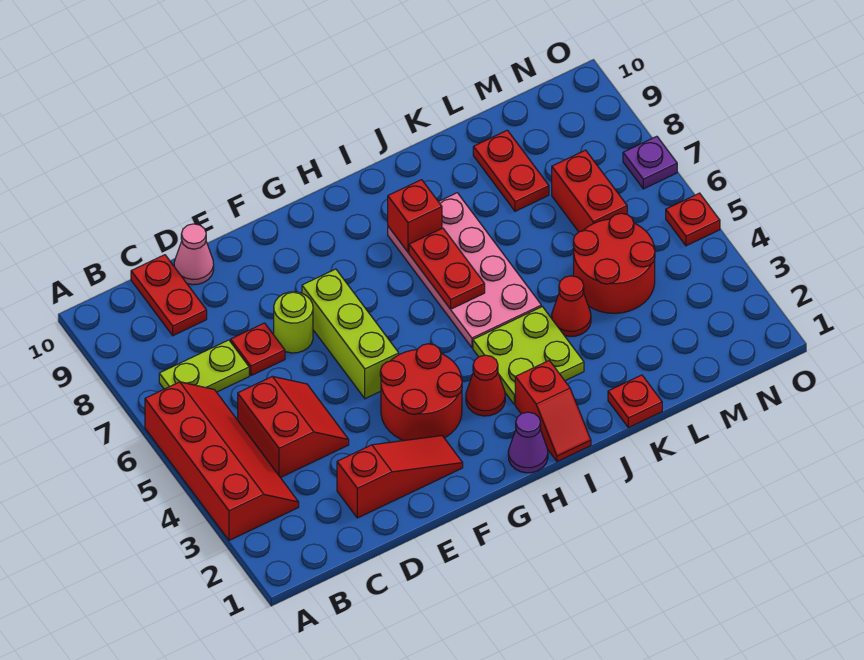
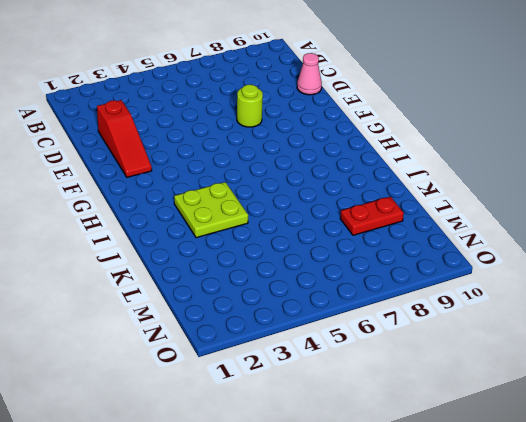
none -> red 2x4 slope [145,382,299,540]
none -> lime 1x2 plate [159,340,249,392]
none -> red 2x2 slope [238,376,349,478]

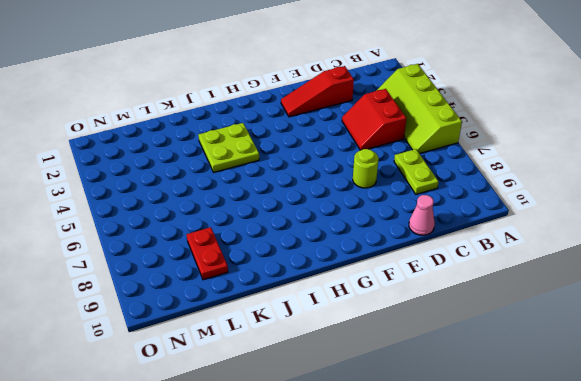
lime 2x4 slope [377,64,462,154] -> red 2x4 slope [145,382,299,540]
lime 1x2 plate [394,149,438,194] -> lime 1x2 plate turned to [159,340,249,392]
none -> red 1x2 plate [131,255,207,336]
none -> red 1x1 plate [231,323,285,376]
none -> red 2x2 round brick [380,344,462,440]

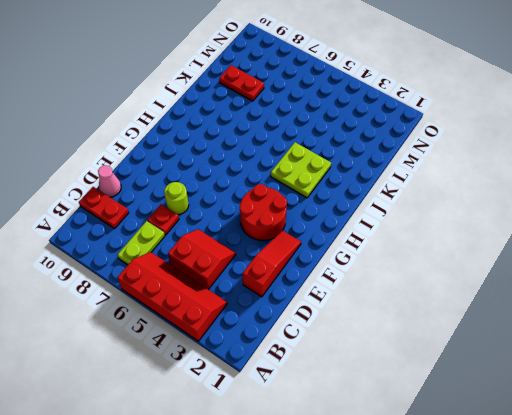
none -> lime 1x3 brick [302,269,399,399]
none -> purple 1x1 cone [508,412,548,473]
none -> red 1x1 cone [466,355,505,416]

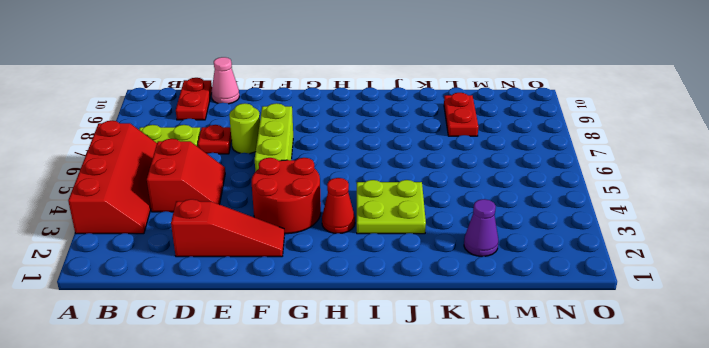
purple 1x1 cone [464,199,498,257] -> purple 1x1 cone moved to [508,412,548,473]
none -> red 1x2 slope [515,361,591,462]
none -> pink 2x4 plate [388,193,541,348]
none -> red 1x1 plate [608,375,662,428]

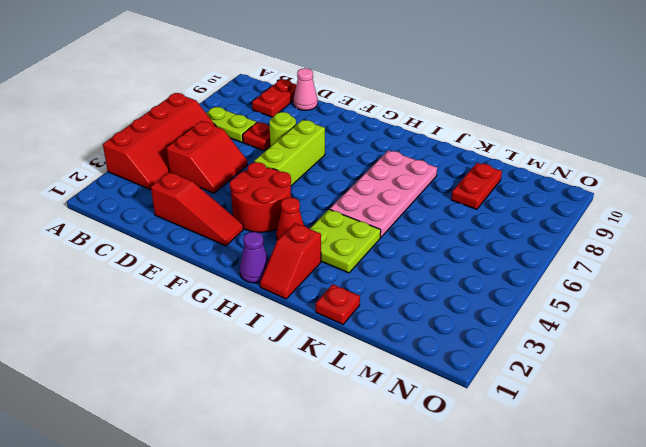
none -> red 1x1 cone [552,276,591,336]
none -> red 2x2 round brick [573,213,655,313]
none -> red 1x2 brick [552,150,627,232]

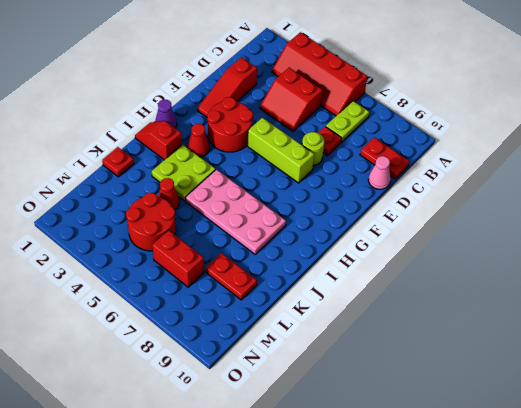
none -> red 1x1 plate [666,193,720,246]
none -> purple 1x1 plate [623,136,677,189]
none -> red 1x2 plate [409,228,485,309]

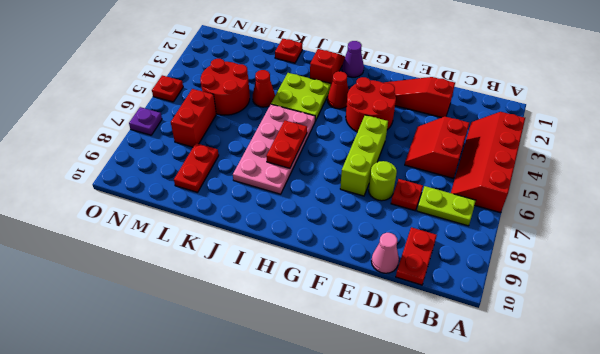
none -> red 1x1 brick [388,180,442,252]

